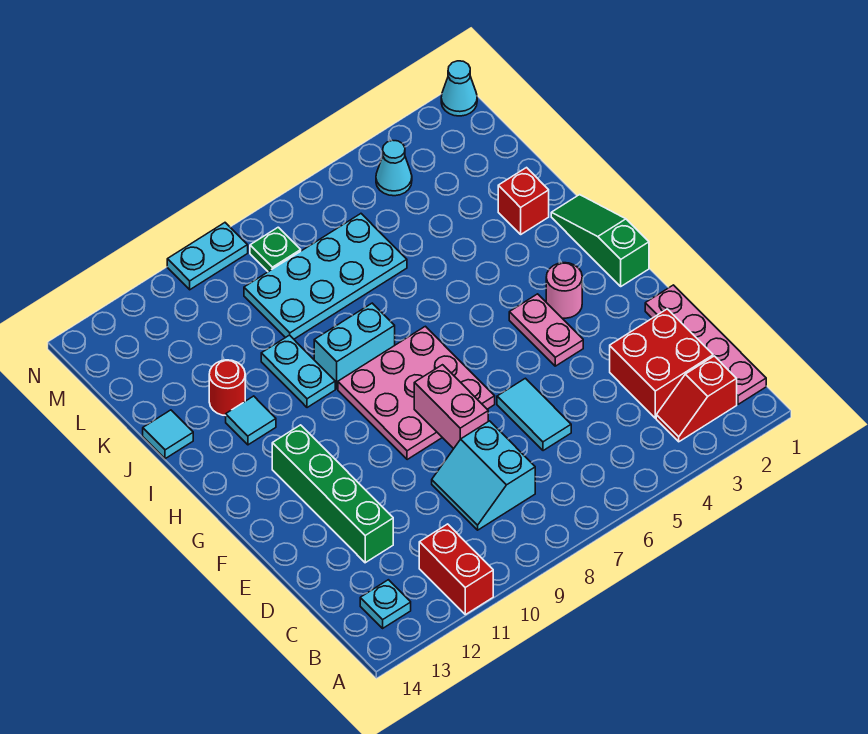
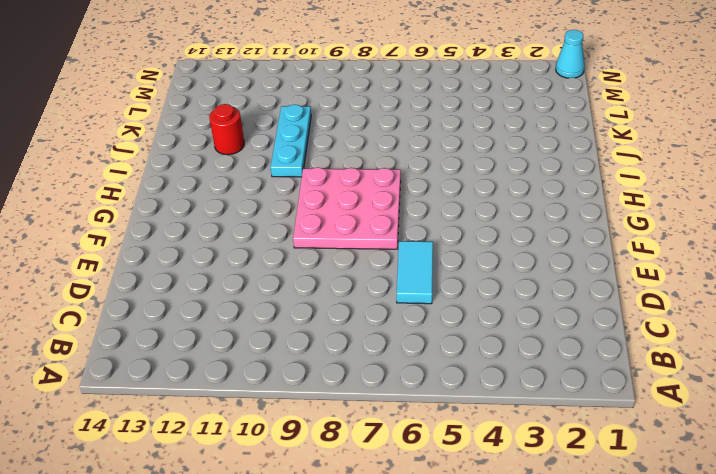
cyan 1x3 plate [271,105,311,177] -> cyan 1x2 plate [261,335,335,408]
none -> red 1x2 brick [419,524,493,615]
none -> pink 1x4 plate [645,285,766,404]
none -> red 1x2 slope [656,356,737,442]

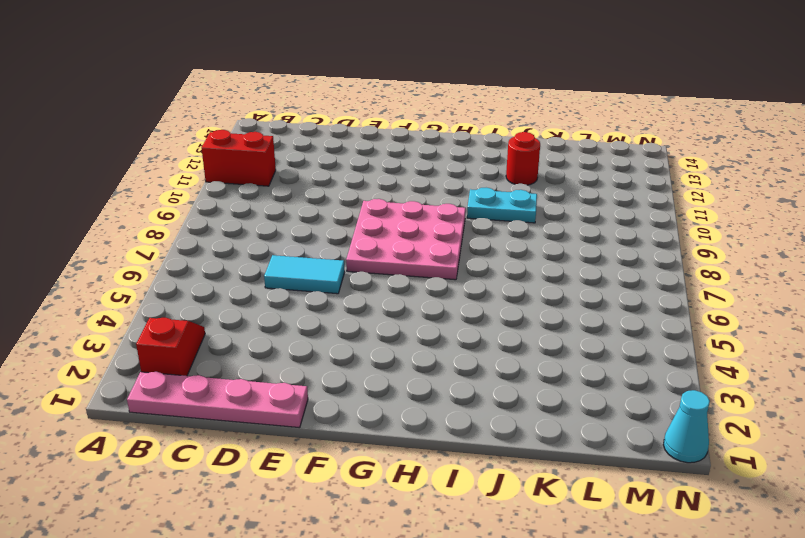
none -> cyan 1x1 plate [360,580,411,628]
none -> red 2x2 brick [610,309,713,418]
none -> cyan 2x2 slope [432,421,535,530]

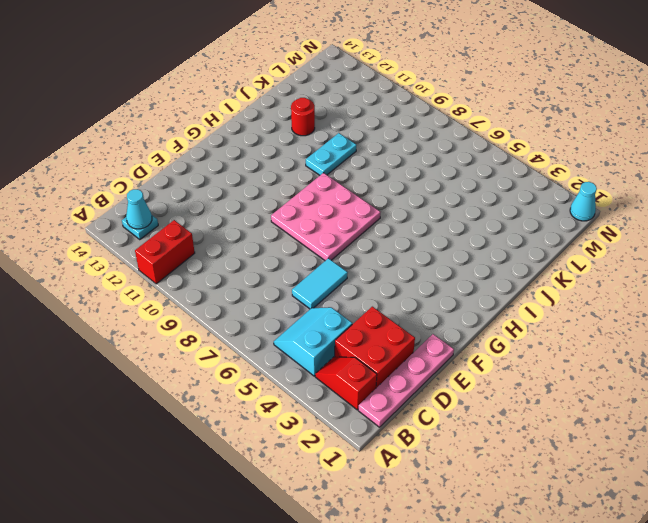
cyan 2x2 slope [274,307,352,376] -> cyan 2x2 slope moved to [432,421,535,530]
cyan 1x1 cone [126,189,152,229] -> cyan 1x1 cone moved to [376,140,412,196]
none -> green 1x4 brick [272,425,393,563]
none -> pink 1x2 plate [509,294,583,366]
none -> green 1x3 slope [551,195,649,286]

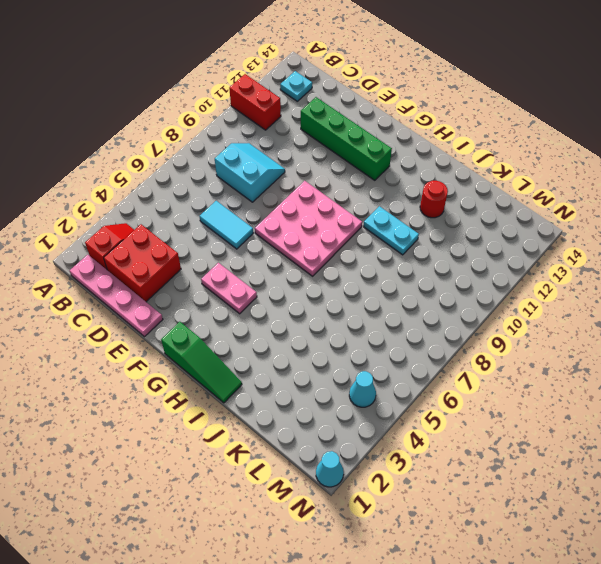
none -> pink 1x1 round brick [546,263,582,318]
none -> cyan 1x2 brick [314,303,395,389]
none -> cyan 1x1 tile [226,396,276,445]

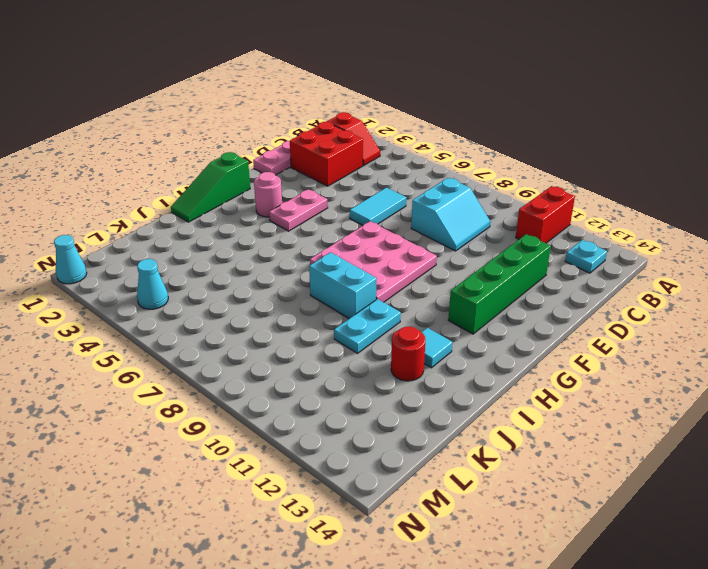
none -> red 1x1 brick [498,168,549,234]
none -> cyan 1x1 tile [143,410,193,459]
none -> cyan 2x4 plate [244,214,407,339]

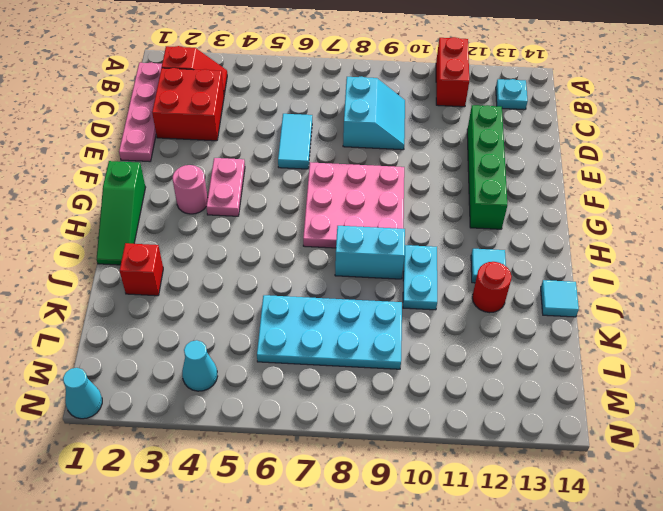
none -> green 1x1 plate [250,227,301,272]
none -> cyan 1x2 plate [167,223,248,290]
none -> pink 1x2 brick [414,365,488,449]

